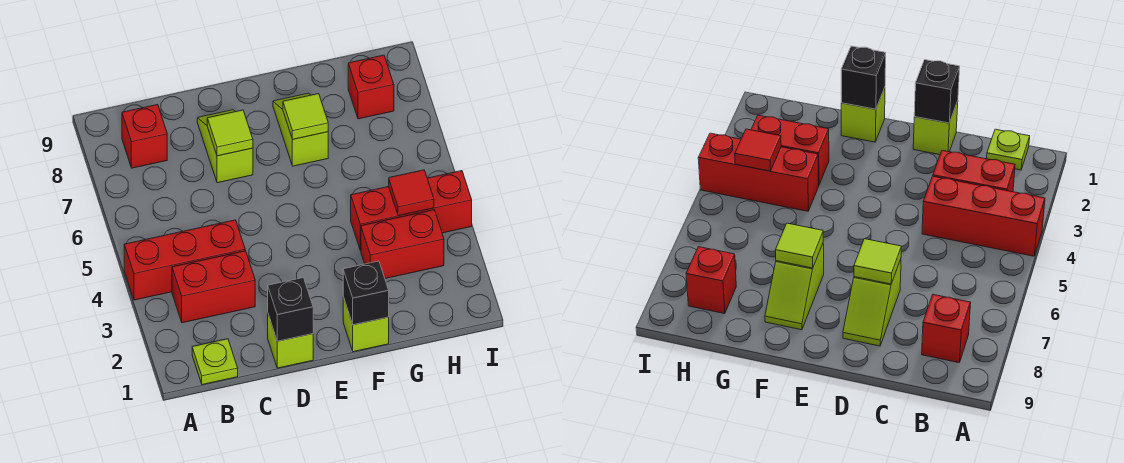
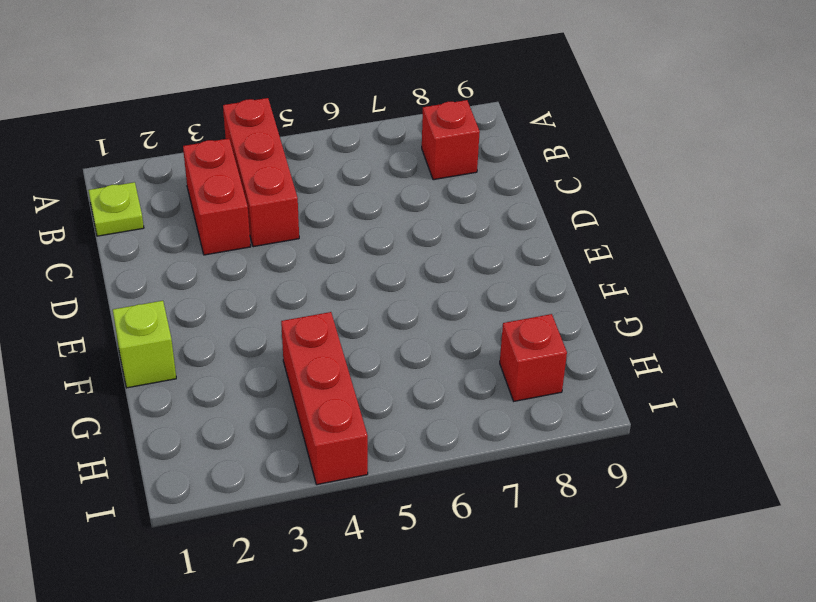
none -> lime 1x1 brick [268,315,313,368]
none -> lime 1x2 slope [197,110,253,183]
none -> lime 1x2 slope [273,93,328,166]

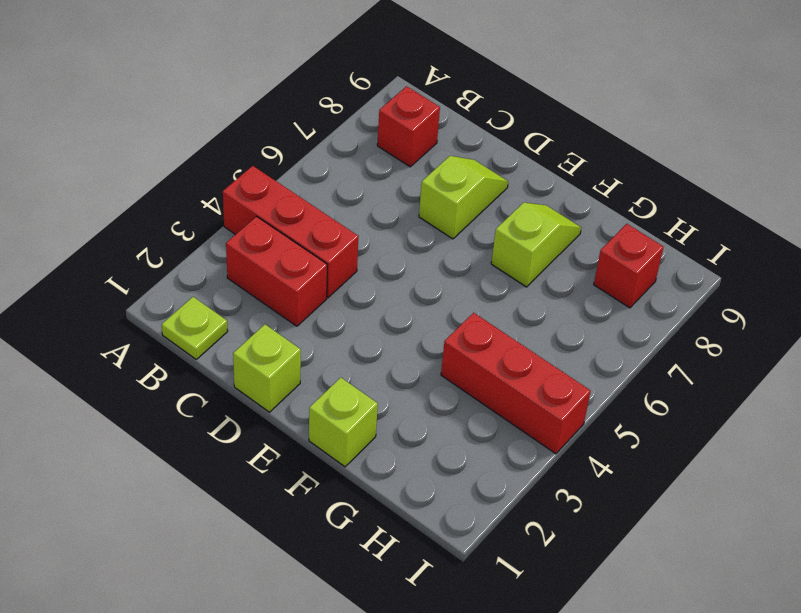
none -> red 1x2 brick [361,210,444,278]
none -> black 1x1 brick [268,278,313,341]
none -> lime 1x1 tile [207,110,253,156]

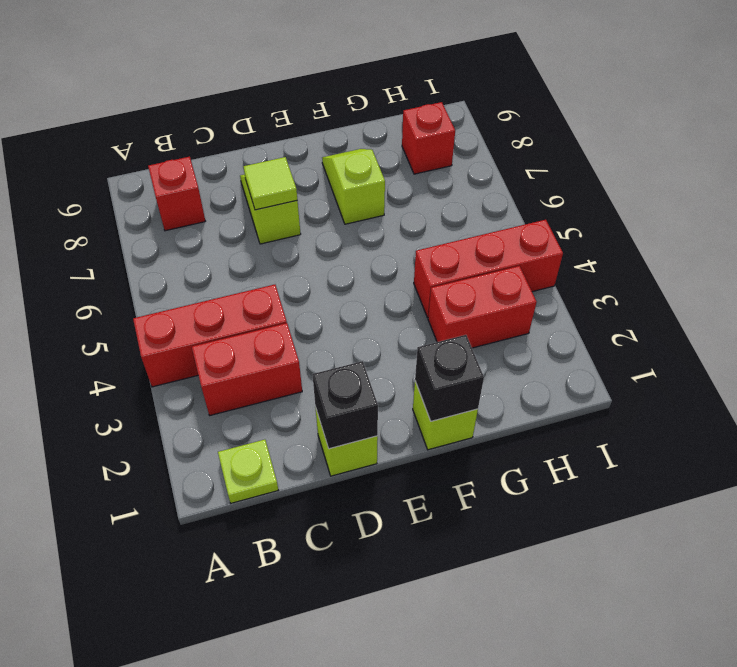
none -> lime 1x1 tile [283,94,328,139]
none -> red 1x1 tile [389,170,434,216]

